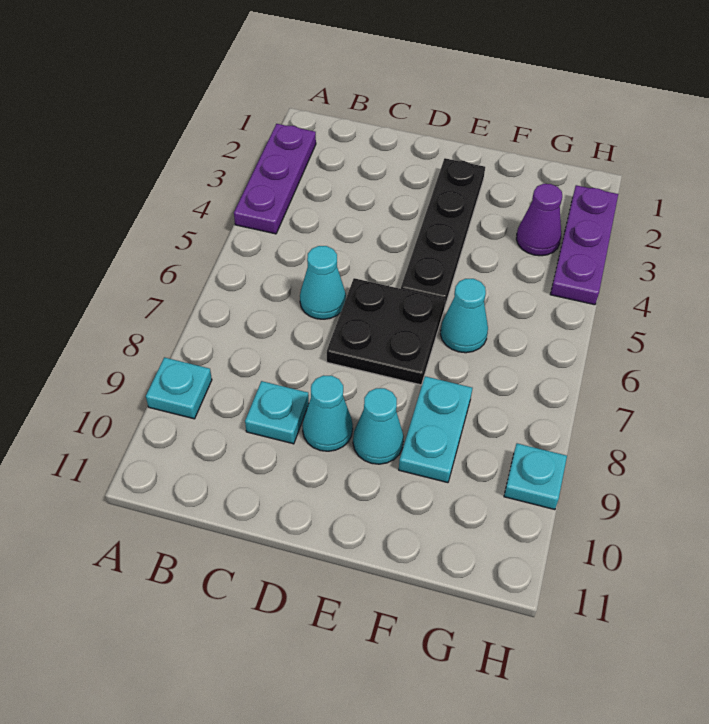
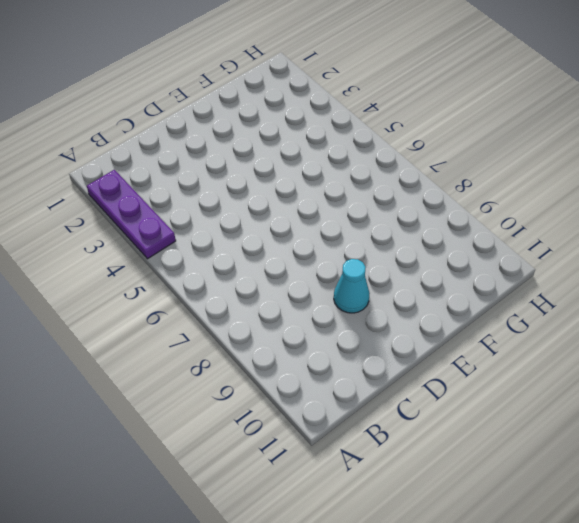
none -> cyan 1x1 plate [146,357,212,419]
none -> cyan 1x1 cone [300,246,346,319]
none -> cyan 1x1 plate [245,381,309,444]

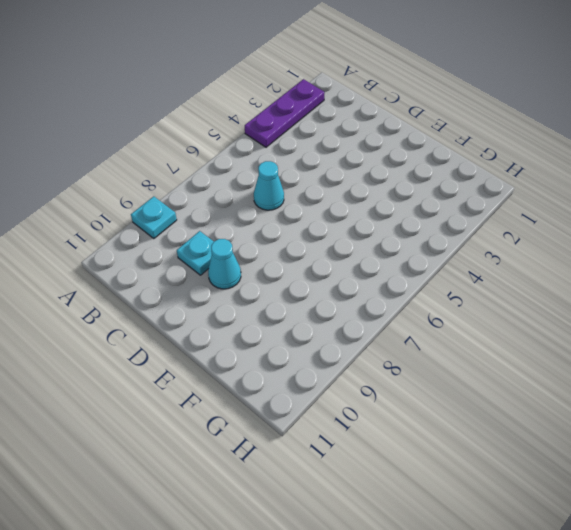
none -> black 2x2 plate [327,278,445,385]
none -> black 1x4 plate [401,158,485,308]
none -> cyan 1x1 cone [353,388,404,464]

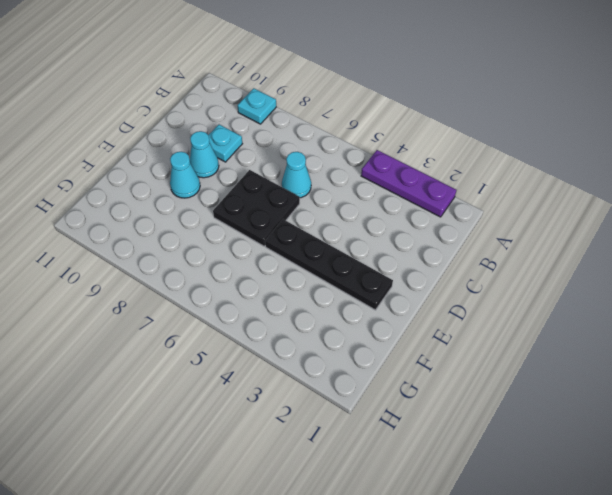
none -> cyan 1x1 cone [440,279,488,353]
none -> cyan 1x2 plate [399,376,472,483]
none -> purple 1x1 cone [516,184,562,256]

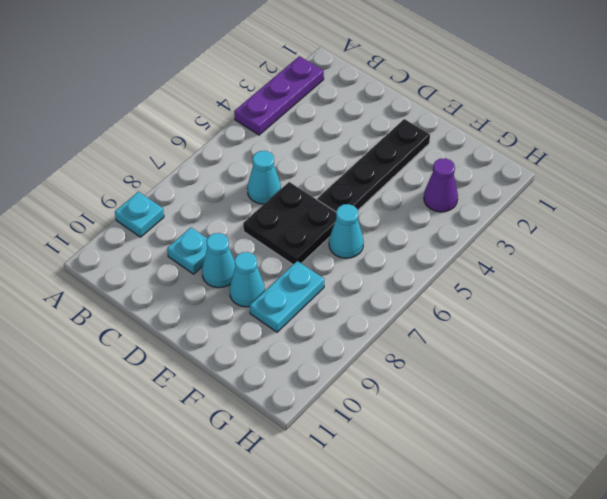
none -> purple 1x3 plate [550,185,618,305]
none -> cyan 1x1 plate [504,443,567,510]

